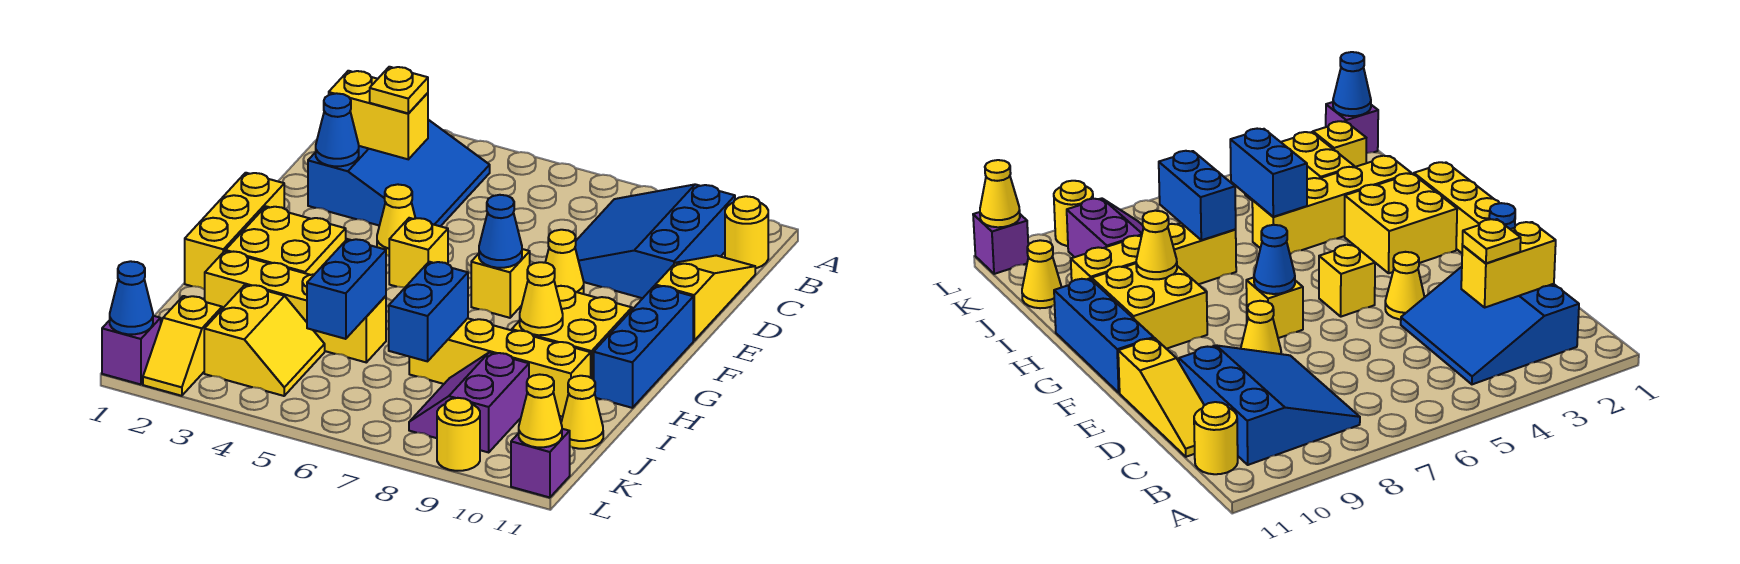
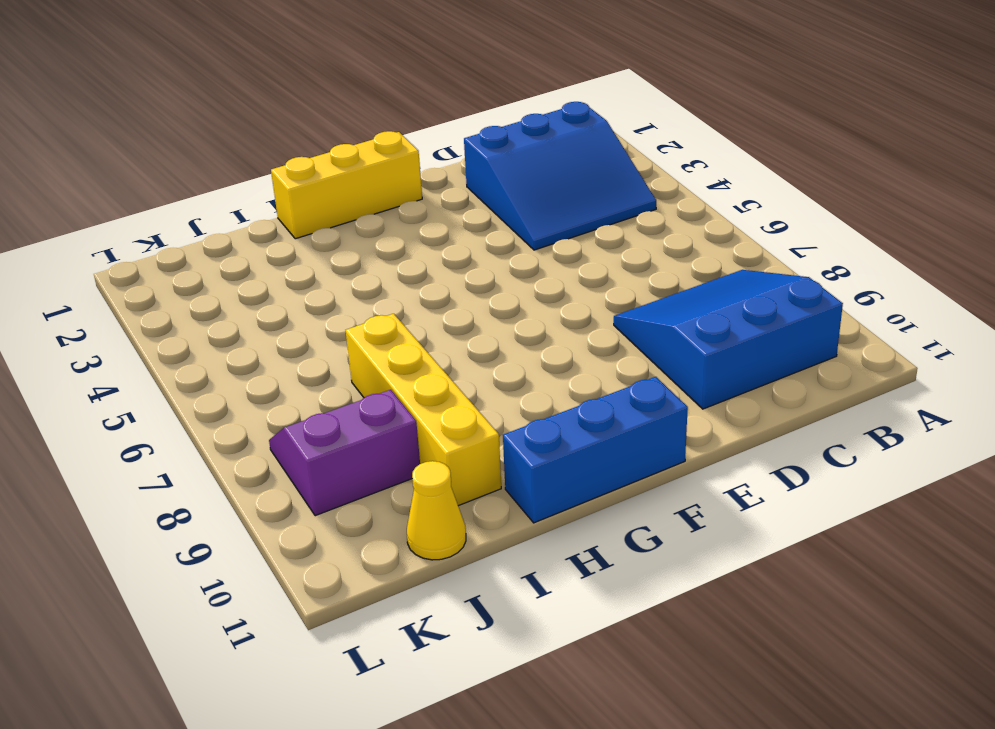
none -> yellow 1x1 round brick [725,196,768,268]
none -> yellow 1x3 slope [655,255,755,341]
none -> yellow 1x1 cone [377,184,416,256]
none -> yellow 1x1 cone [545,230,584,294]

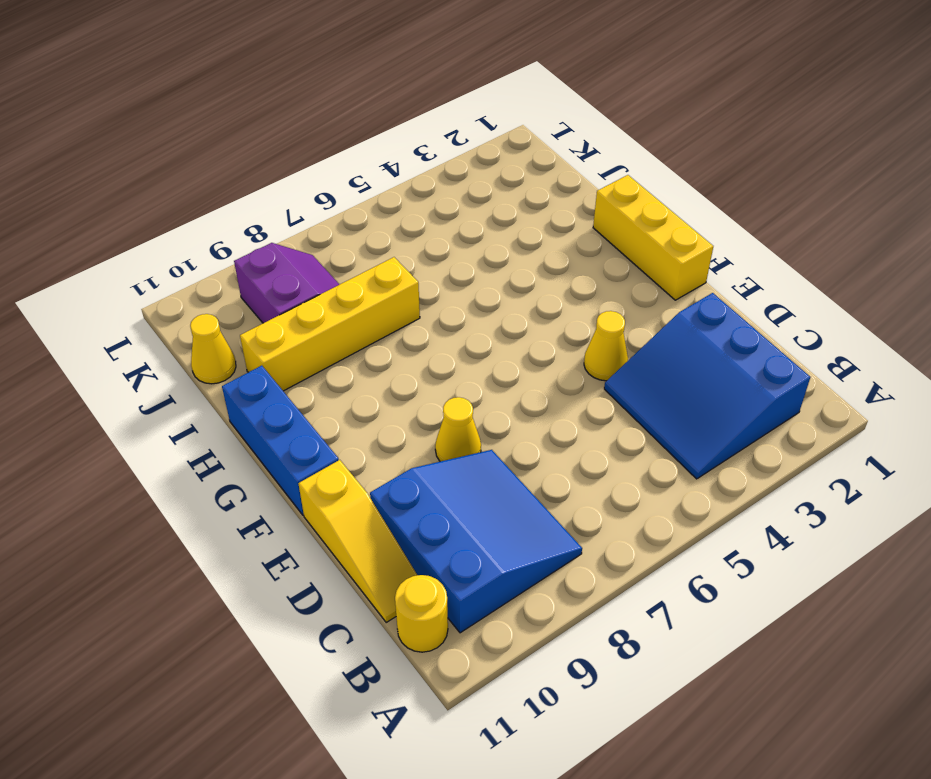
none -> yellow 1x1 brick [389,218,448,287]
none -> yellow 1x1 brick [471,249,530,318]
none -> yellow 2x2 brick [225,206,346,275]
none -> yellow 2x2 brick [512,286,632,379]

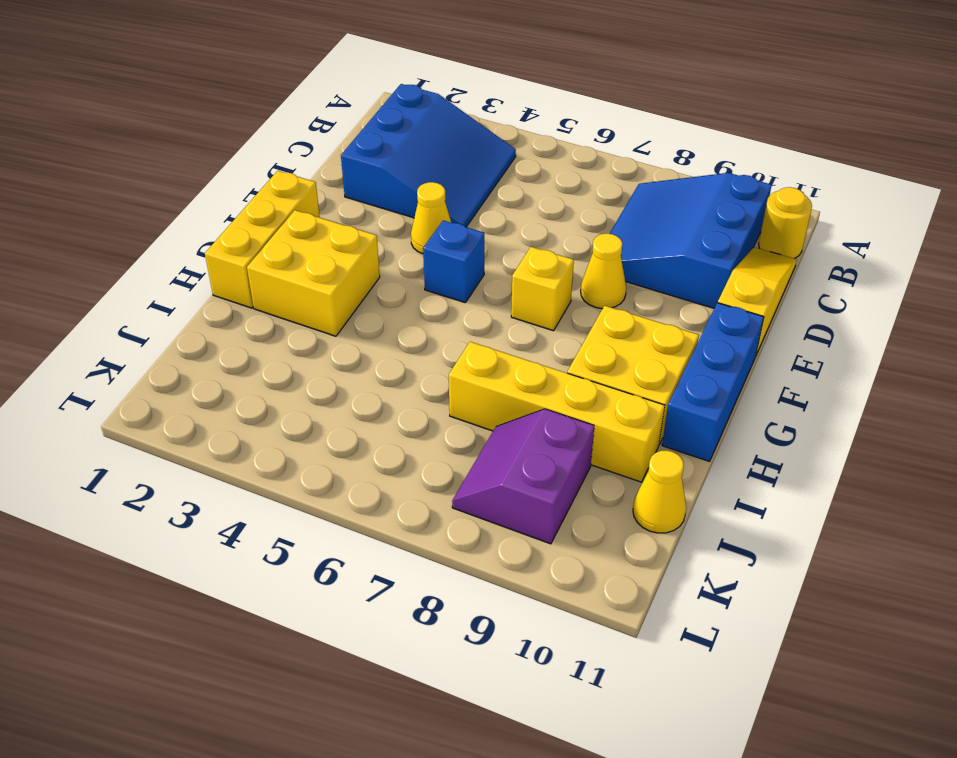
blue 1x1 brick [423,220,484,303] -> yellow 1x1 brick [389,218,448,287]
none -> yellow 1x4 brick [205,251,386,362]
none -> yellow 2x2 slope [204,285,325,396]
none -> yellow 1x2 slope [143,296,222,396]
none -> purple 1x1 brick [102,316,161,384]

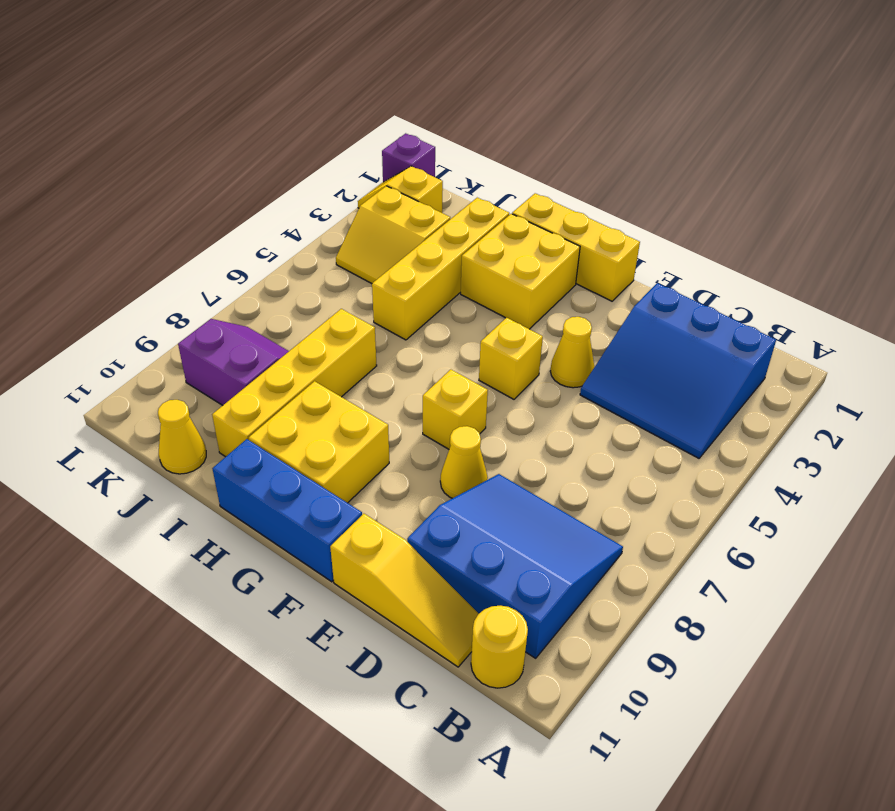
none -> yellow 1x1 round brick [437,398,480,471]
none -> purple 1x1 brick [511,429,570,498]
none -> yellow 1x2 brick [329,71,428,159]
none -> blue 1x1 cone [316,93,359,166]

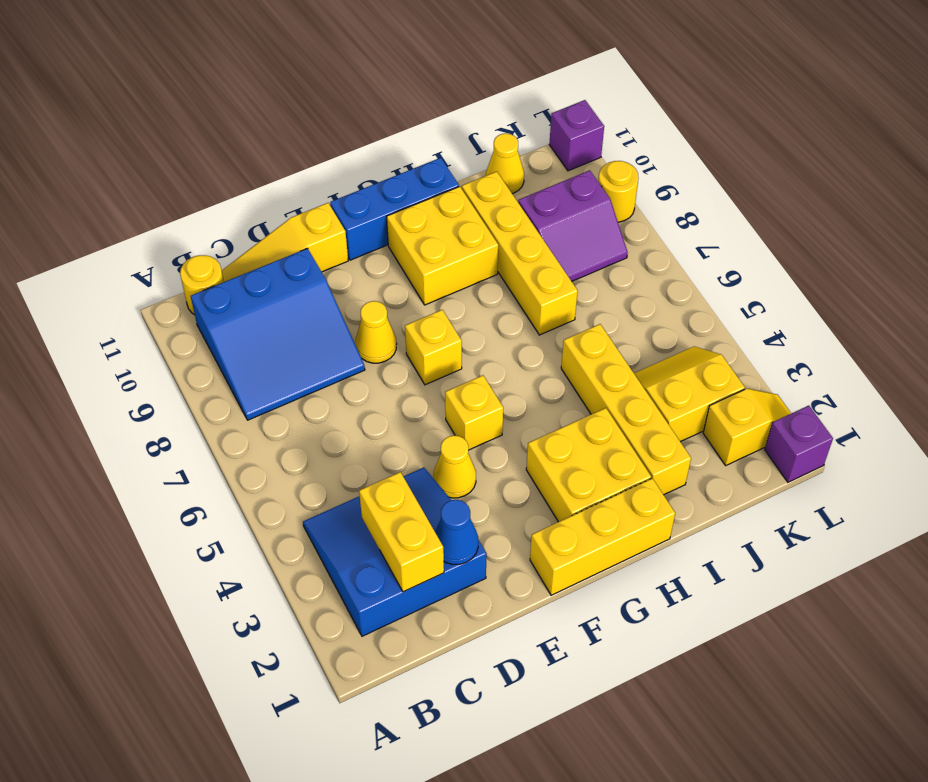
none -> blue 1x1 cone [479,195,522,268]
none -> yellow 1x1 cone [520,262,563,335]
none -> blue 1x2 brick [307,239,386,339]
none -> blue 1x2 brick [389,262,468,361]

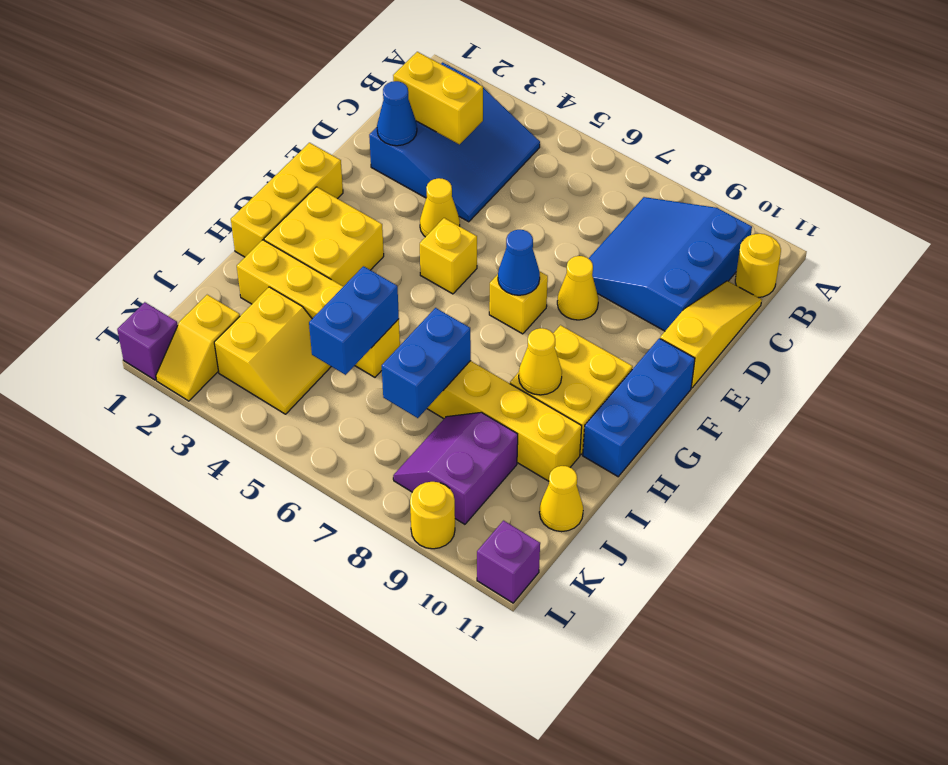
none -> blue 1x1 cone [110,261,153,334]
none -> yellow 1x1 cone [519,374,562,447]
none -> yellow 1x1 plate [370,67,428,113]

